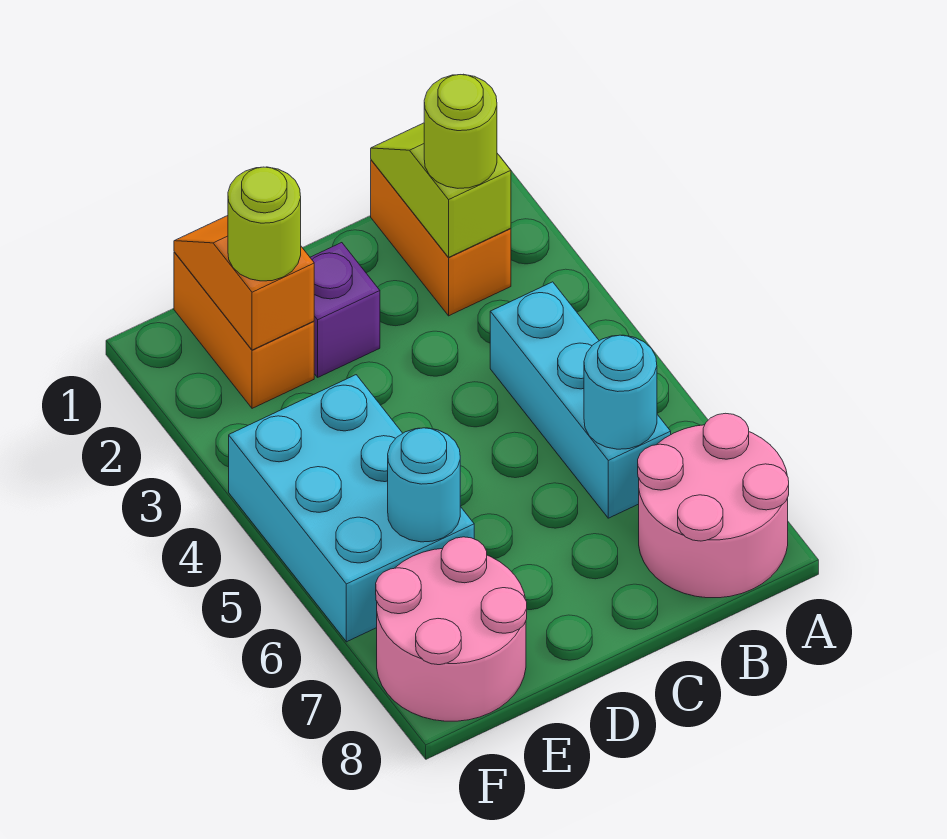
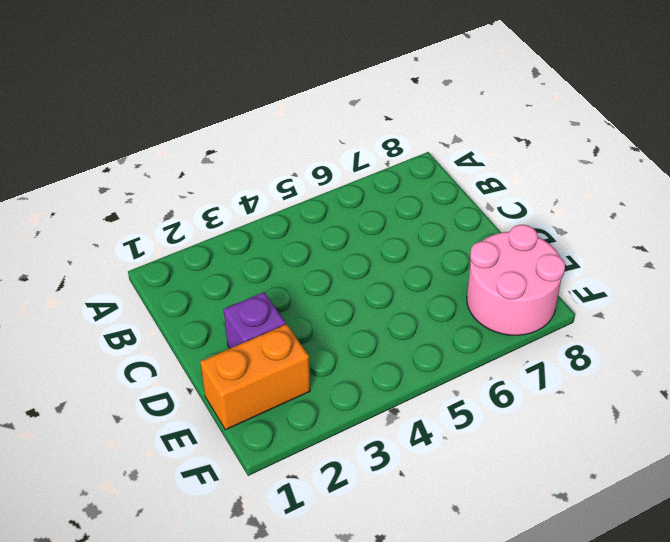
none -> pink 2x2 round brick [638,413,789,598]
none -> orange 1x2 brick [371,160,511,316]
none -> cyan 1x3 brick [490,282,671,518]

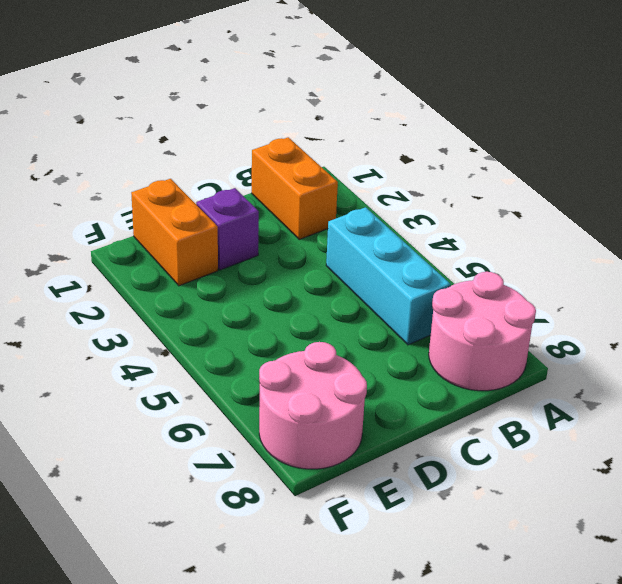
none -> cyan 2x3 brick [229,375,474,642]
none -> lime 1x2 slope [371,123,511,257]
none -> cyan 1x1 round brick [584,335,657,449]

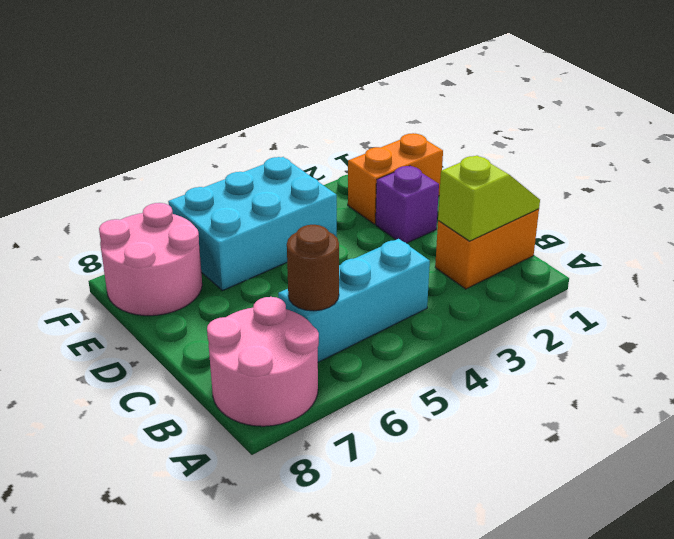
brown 1x1 round brick [287,225,339,311] -> cyan 1x1 round brick [584,335,657,449]
none -> orange 1x2 slope [174,216,314,350]
none -> cyan 1x1 round brick [388,428,460,542]
none -> lime 1x1 round brick [424,74,497,188]

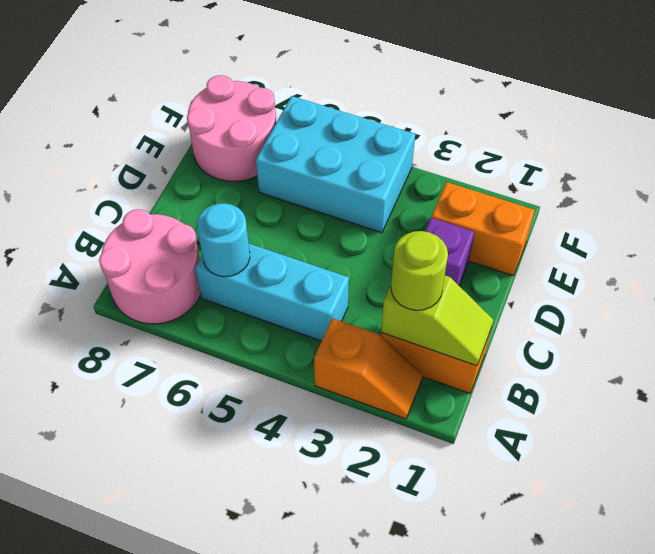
orange 1x2 slope [314,318,423,419] -> orange 1x2 slope moved to [174,216,314,350]
none -> cyan 1x1 round brick [388,428,460,542]
none -> lime 1x1 round brick [228,167,301,281]

